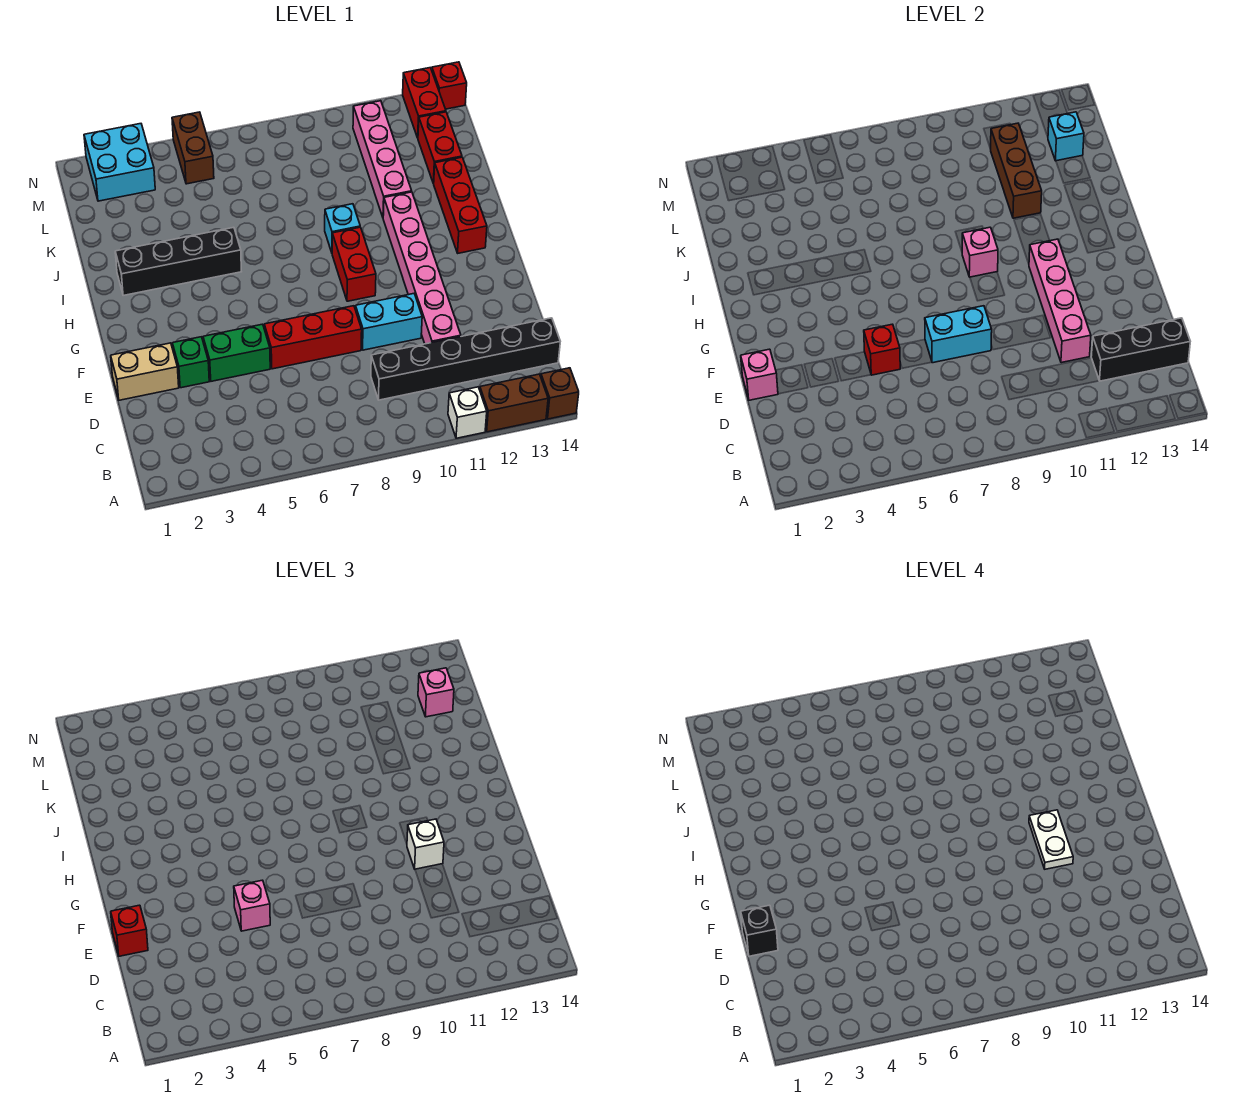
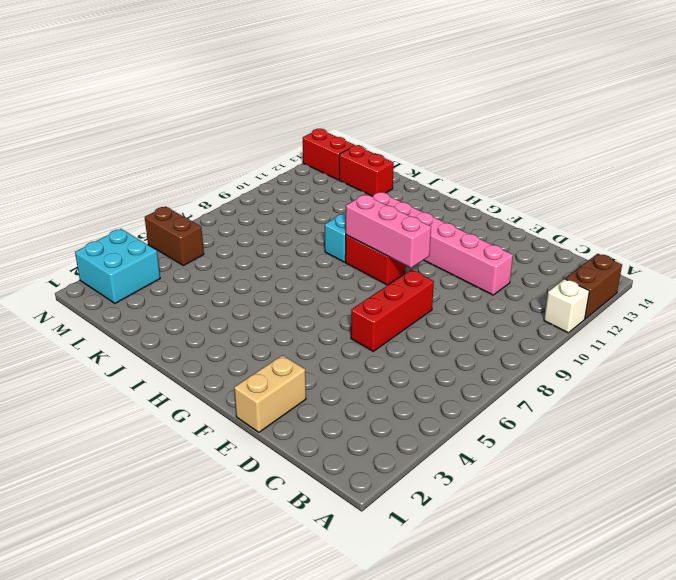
pink 1x3 brick [346,195,431,268] -> pink 1x1 brick [962,227,998,277]
none -> brown 1x1 brick [541,368,579,419]
none -> black 1x6 brick [371,318,560,400]
none -> green 1x1 brick [172,337,209,388]
none -> green 1x2 brick [203,324,270,381]

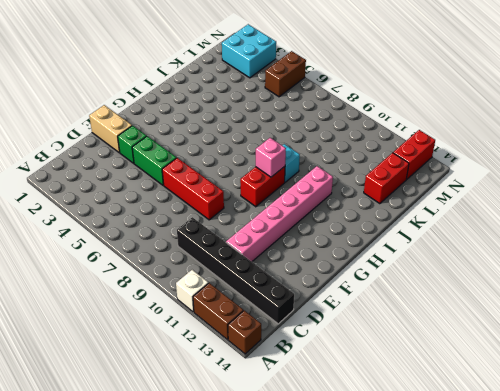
none -> cyan 1x2 brick [355,294,422,350]
none -> red 1x3 brick [433,157,487,253]
none -> black 1x4 brick [115,227,241,296]
none -> pink 1x4 brick [353,101,412,217]

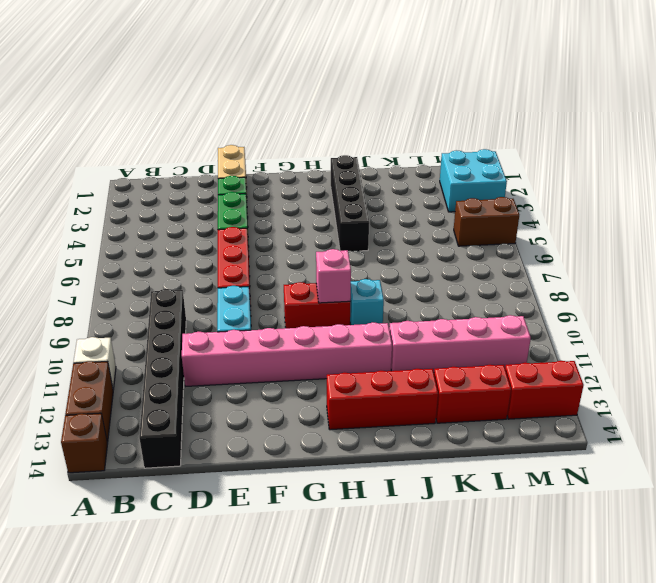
none -> red 1x1 brick [432,62,467,109]
none -> black 1x3 brick [1091,318,1190,381]
none -> pink 1x4 brick [1029,239,1091,363]
none -> pink 1x1 brick [741,349,778,400]

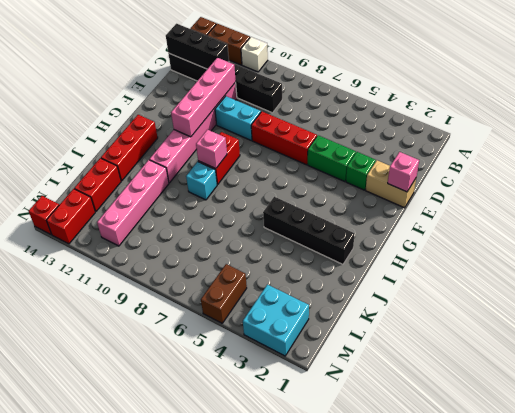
none -> red 1x1 brick [864,324,900,375]
none -> cyan 1x2 brick [925,306,992,363]
none -> brown 1x3 brick [991,123,1042,218]
none -> cyan 1x1 brick [1048,112,1084,161]

